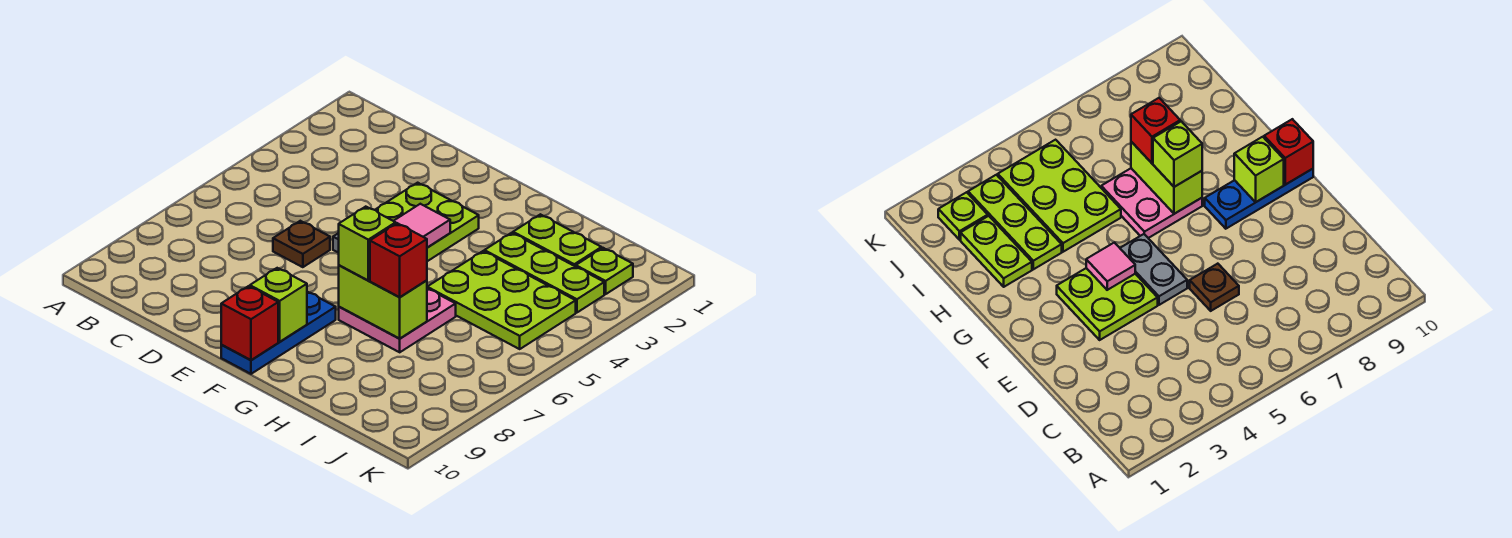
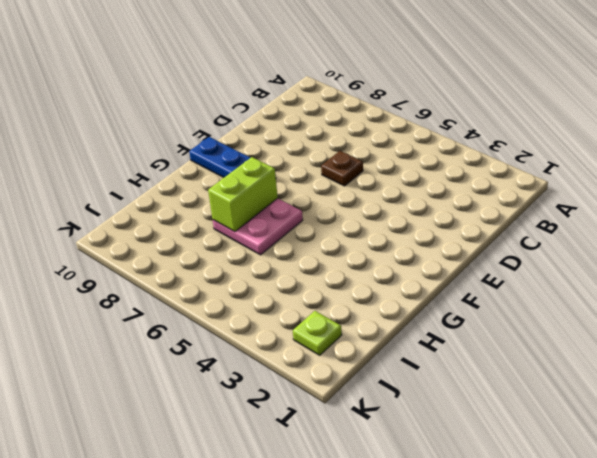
none -> lime 2x2 plate [375,183,479,261]
none -> grey 1x2 plate [1120,234,1187,305]
none -> lime 1x2 plate [513,214,602,266]

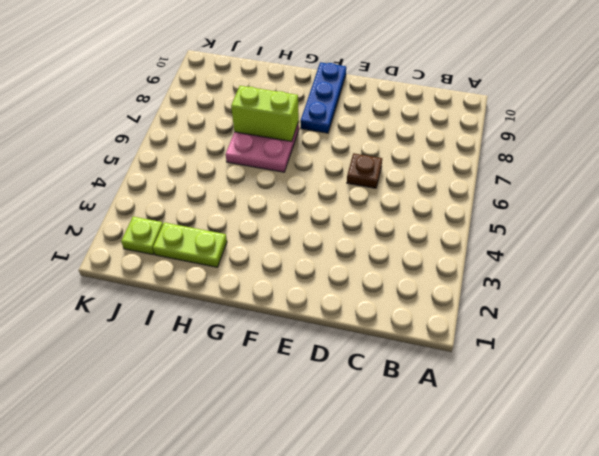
none -> lime 2x2 plate [375,183,479,261]
none -> grey 1x2 plate [1120,234,1187,305]
none -> lime 1x3 plate [484,233,604,312]

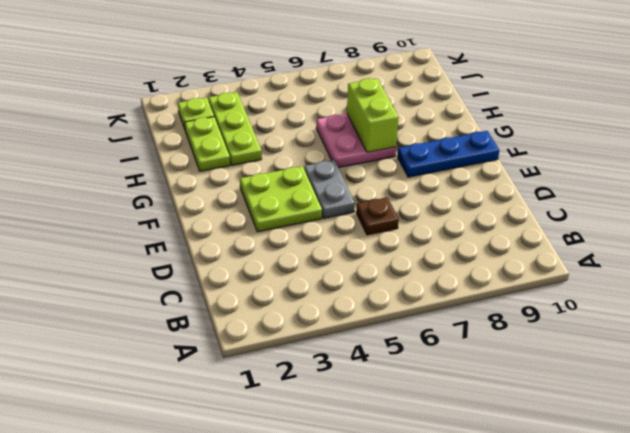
none -> lime 2x3 plate [427,251,576,349]
none -> pink 1x1 tile [394,204,450,248]
none -> lime 1x1 brick [250,268,307,342]

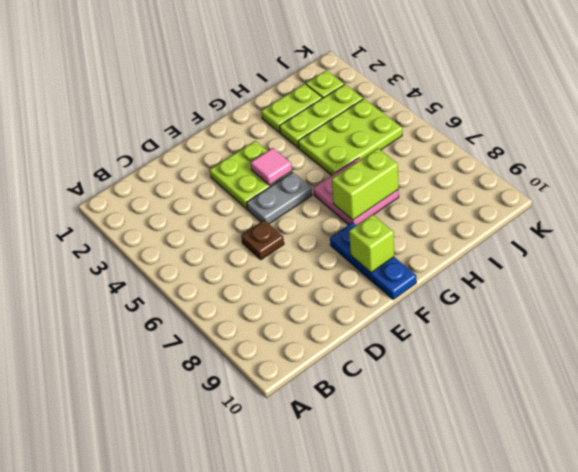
none -> red 1x1 brick [221,286,278,360]
none -> lime 1x1 brick [339,207,396,280]
none -> red 1x1 brick [370,223,427,297]

